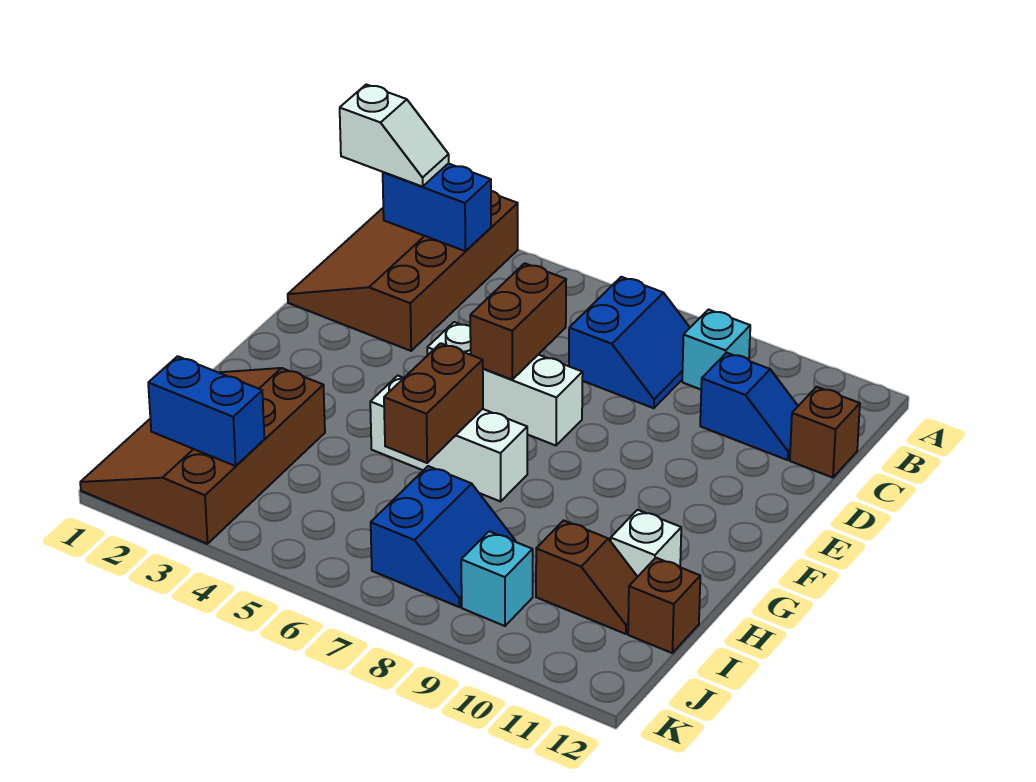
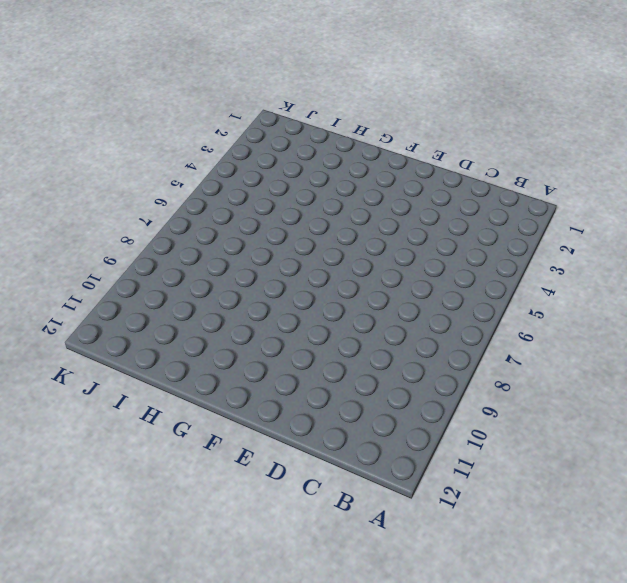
none -> brown 3x4 slope [288,191,518,351]
none -> blue 2x2 slope [569,277,690,408]
none -> cyan 1x1 brick [682,310,750,389]

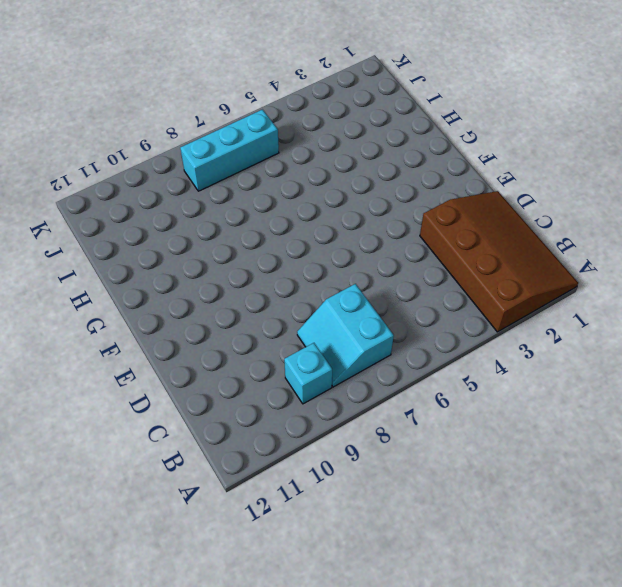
cyan 2x2 slope [297,284,394,387] -> blue 2x2 slope [569,277,690,408]
cyan 1x3 brick [180,110,279,191] -> blue 2x2 slope [371,466,516,607]
none -> blue 1x2 slope [700,353,798,460]
none -> brown 1x1 brick [790,387,860,478]
none -> white 1x3 brick [427,322,583,446]

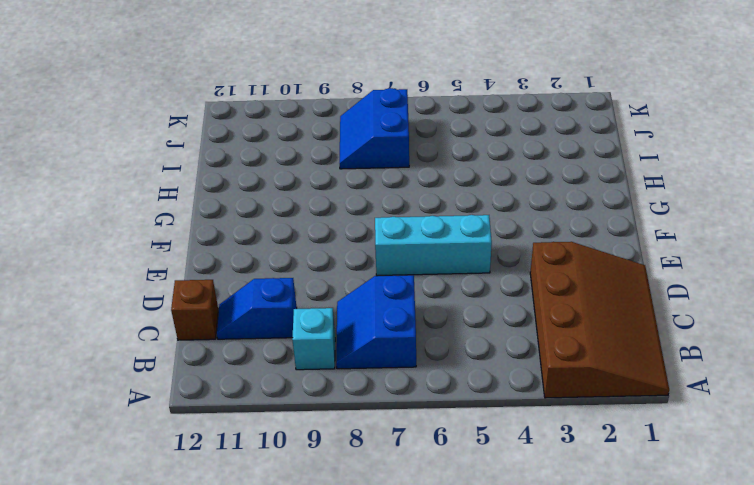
cyan 1x3 brick [375,215,492,276] -> white 1x3 brick [427,322,583,446]
none -> white 1x3 brick [370,376,527,501]
none -> brown 3x4 slope [80,368,325,544]
none -> white 1x1 brick [611,510,681,577]

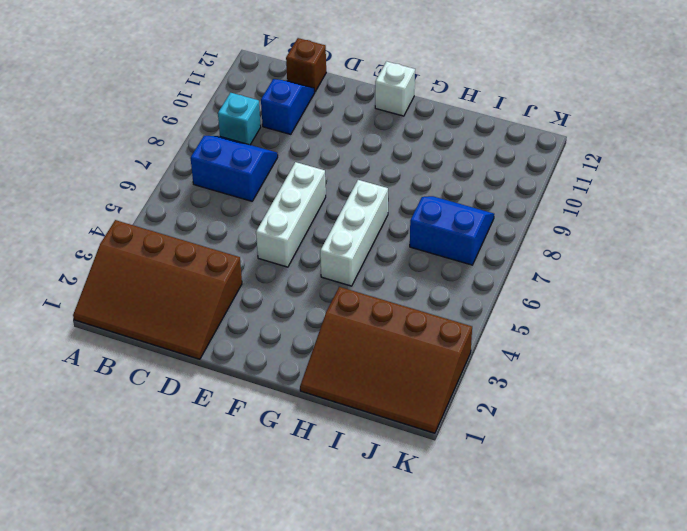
white 1x1 brick [375,61,415,116] -> white 1x1 brick moved to [611,510,681,577]
none -> brown 1x2 slope [536,521,637,634]
none -> brown 1x1 brick [628,558,700,653]
none -> cyan 1x1 brick [461,531,533,626]

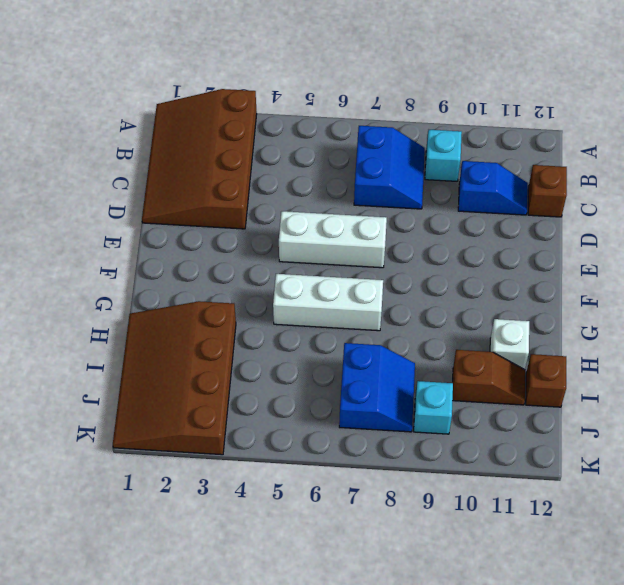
none -> blue 1x2 brick [383,164,491,251]
none -> brown 1x2 brick [470,263,566,380]
none -> brown 1x2 brick [384,343,483,463]

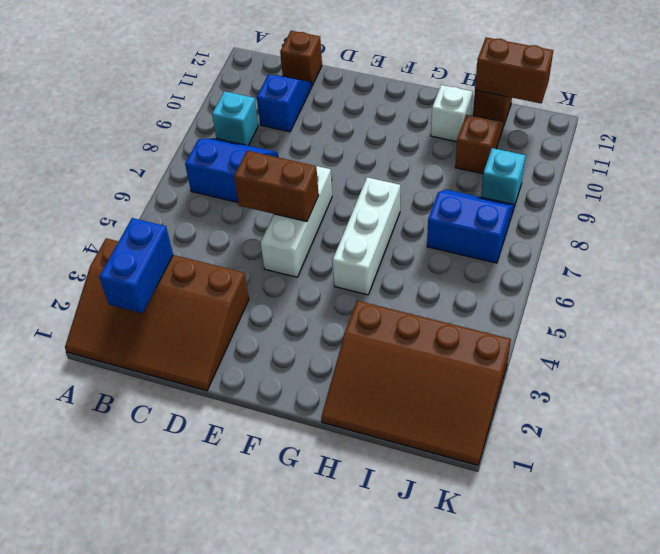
brown 1x2 brick [475,37,553,104] -> brown 1x2 brick moved to [384,343,483,463]
none -> blue 1x2 brick [148,356,264,466]
none -> white 1x2 slope [340,84,449,187]

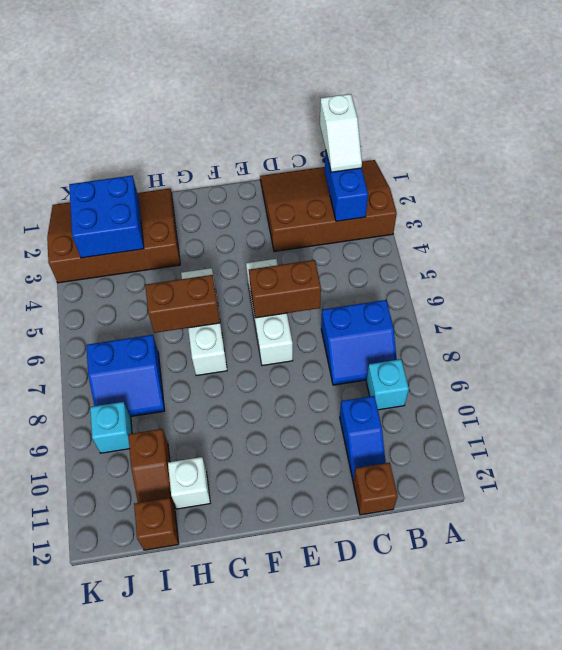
blue 2x2 brick [69,176,144,258] -> blue 1x2 brick [148,356,264,466]

